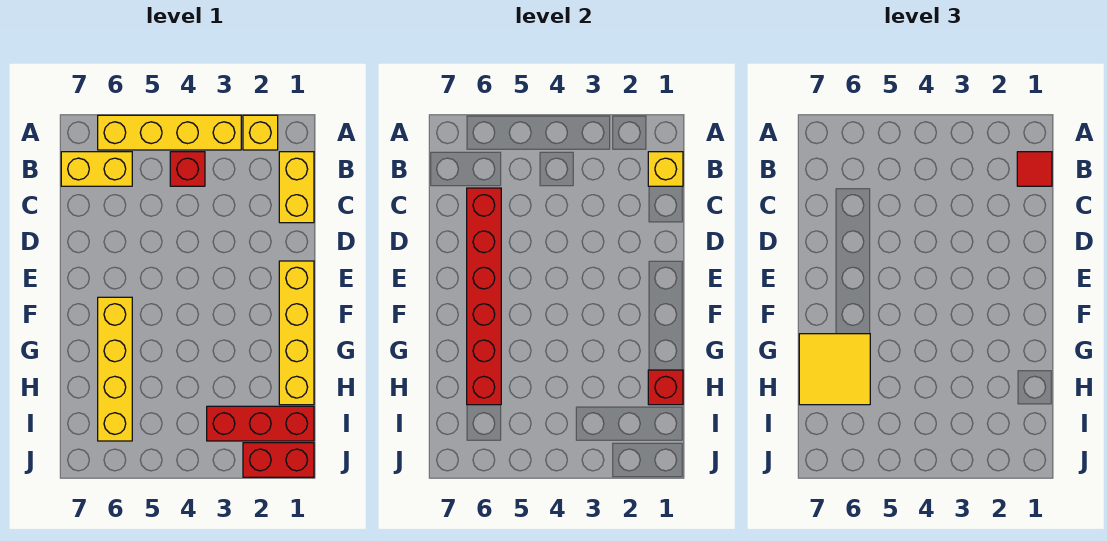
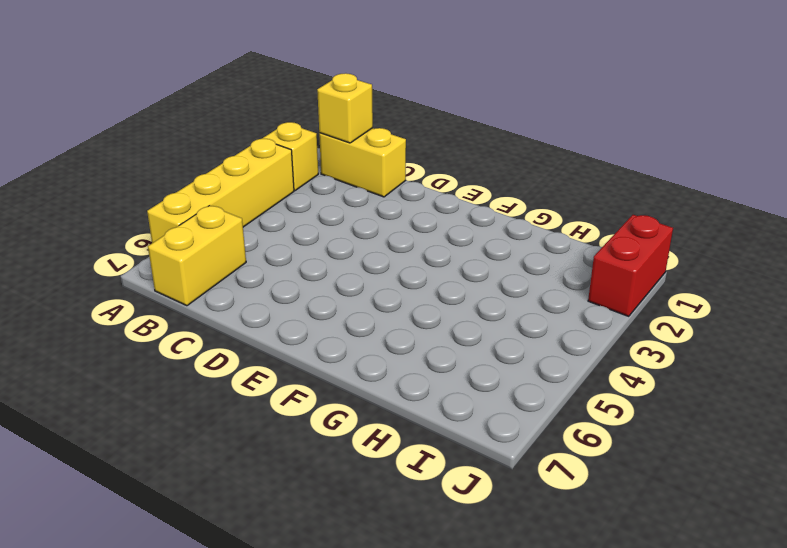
none -> red 1x1 brick [170,152,205,186]
none -> yellow 1x4 brick [279,261,314,405]
none -> yellow 1x4 brick [98,297,132,441]

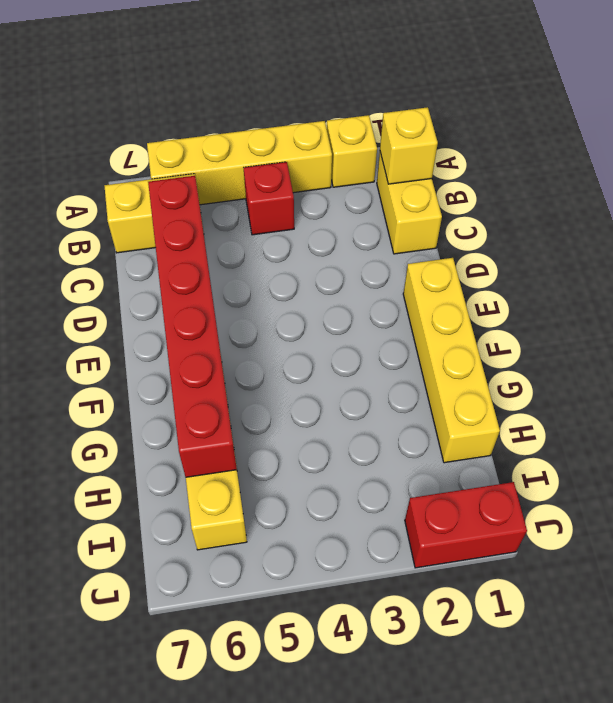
none -> red 1x3 brick [207,406,314,441]
none -> red 1x1 brick [648,370,683,405]
none -> red 1x1 tile [1017,152,1052,186]

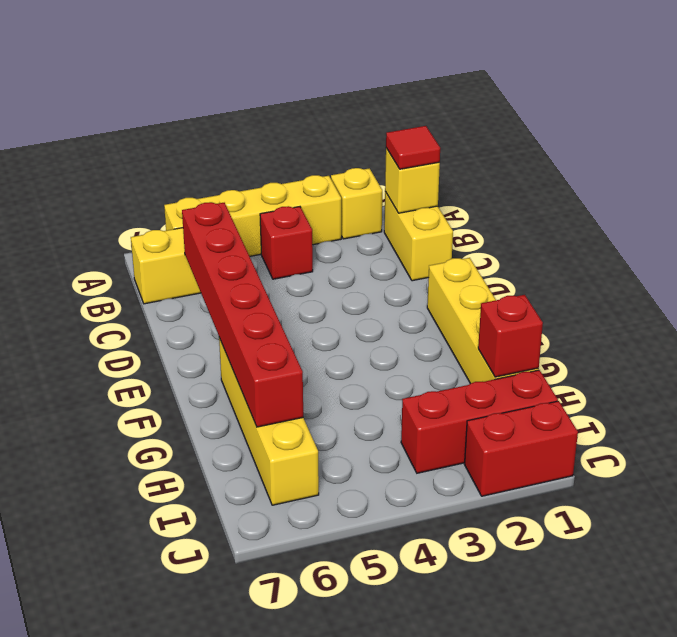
none -> yellow 2x2 tile [799,334,870,405]

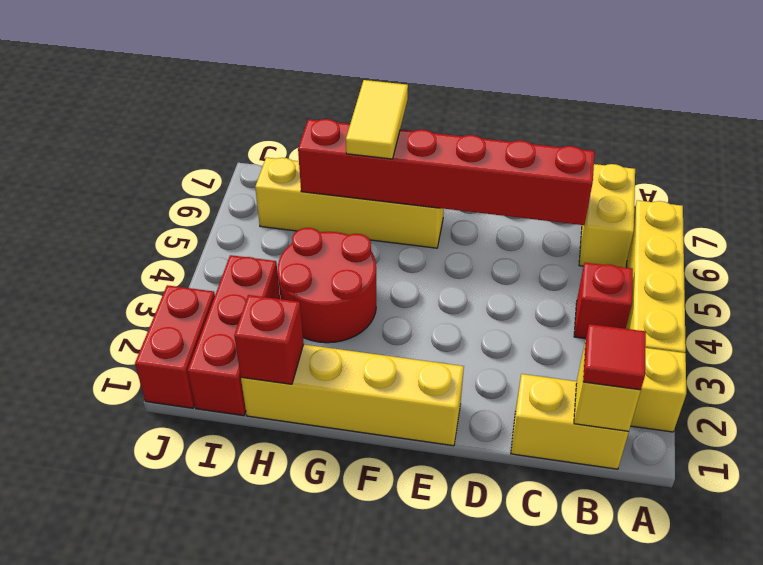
red 2x2 round brick [277,228,376,343] -> none
yellow 1x2 tile [346,80,408,159] -> yellow 2x2 tile [799,334,870,405]

